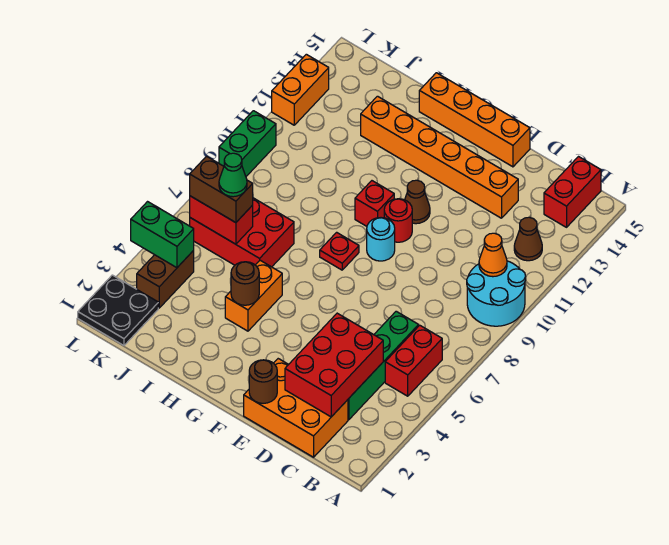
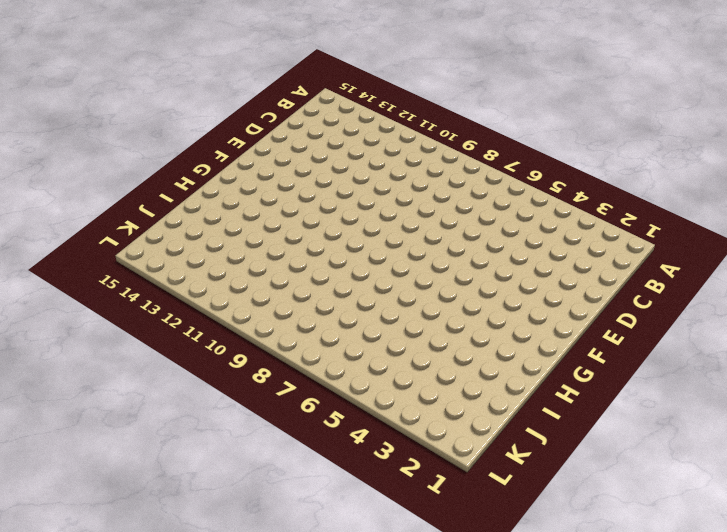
none -> cyan 2x2 round brick [467,261,526,326]
none -> red 1x2 brick [385,325,442,396]
none -> brown 1x1 cone [514,217,542,261]

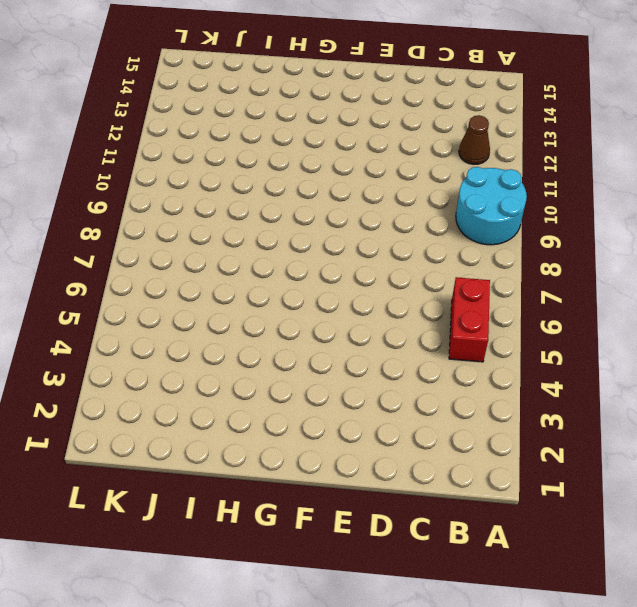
none -> red 1x2 brick [544,157,601,227]
none -> orange 2x3 brick [244,359,348,457]
none -> green 1x4 brick [348,311,419,420]

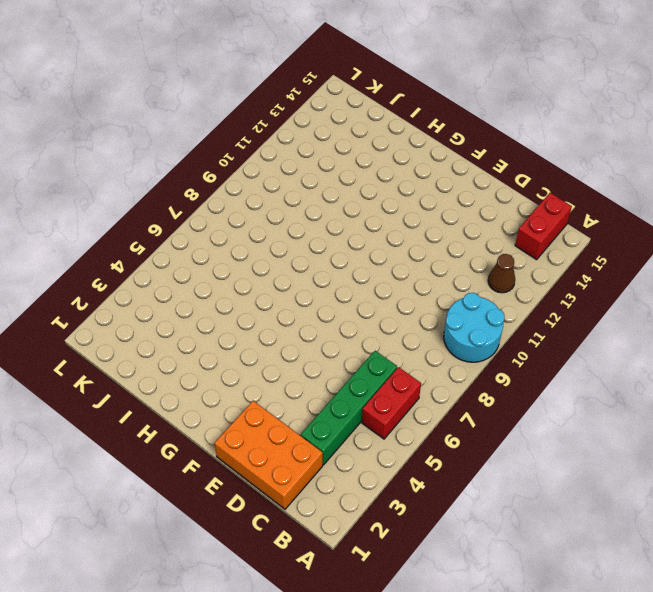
none -> orange 1x6 brick [361,96,518,218]
none -> orange 1x4 brick [419,73,530,167]
none -> cyan 1x1 round brick [367,218,395,261]

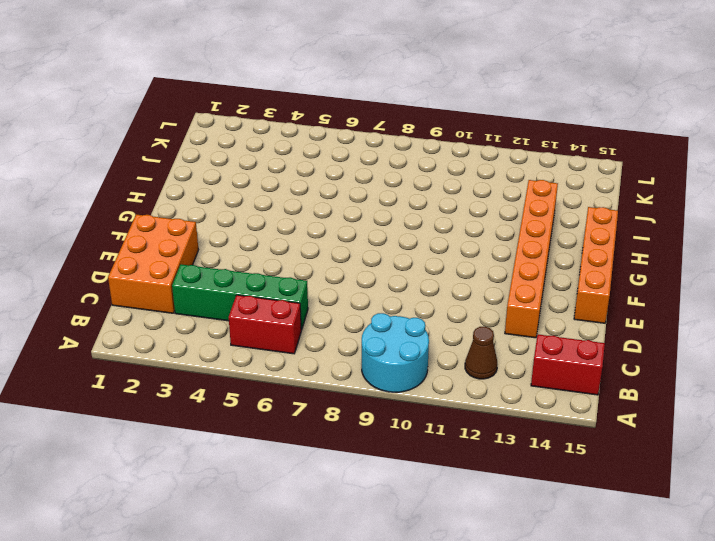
none -> cyan 1x1 round brick [367,218,395,261]
none -> red 1x1 round brick [384,199,412,242]
none -> brown 1x1 cone [405,180,430,224]

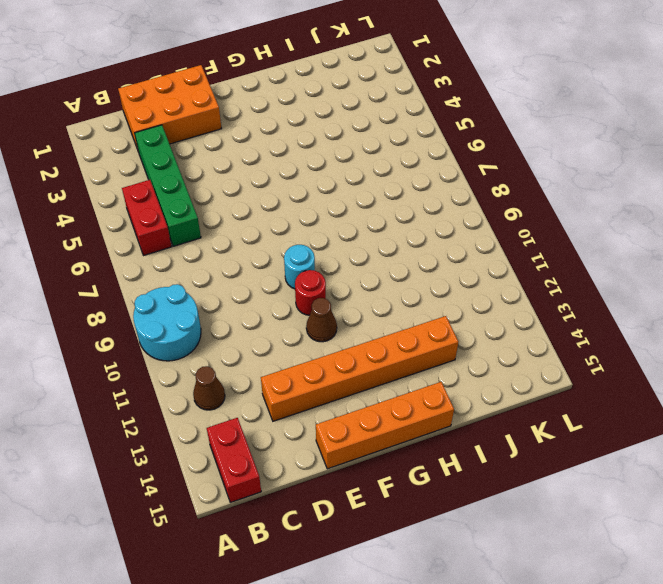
none -> red 1x1 plate [320,232,359,270]
none -> red 1x1 brick [355,181,394,226]
none -> orange 1x2 brick [225,260,282,331]

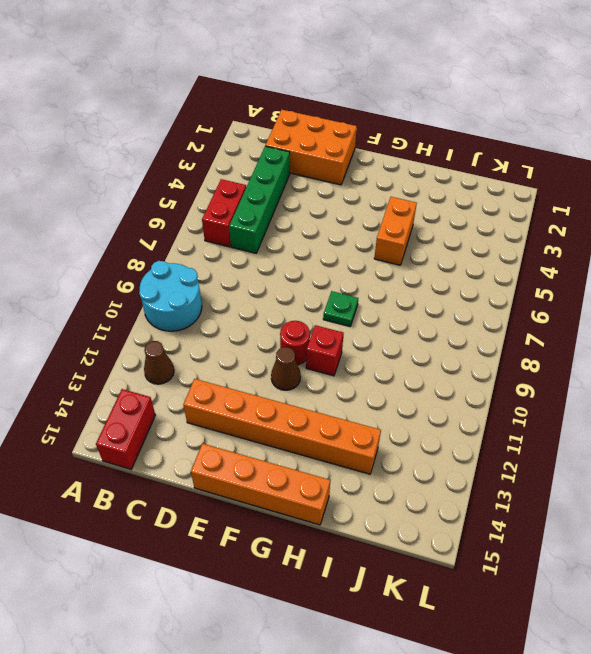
green 1x1 plate [323,291,358,326] -> red 1x1 plate [320,232,359,270]
none -> cyan 1x1 round brick [367,218,395,261]
none -> red 2x3 brick [190,198,294,267]
none -> black 2x2 plate [78,275,158,345]

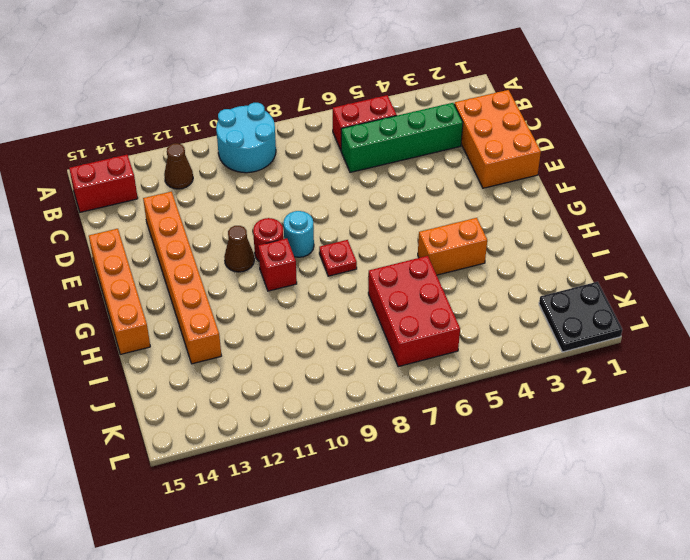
none -> brown 1x2 brick [137,251,194,308]
none -> green 1x2 brick [219,111,276,176]
none -> orange 1x2 brick [272,54,329,125]

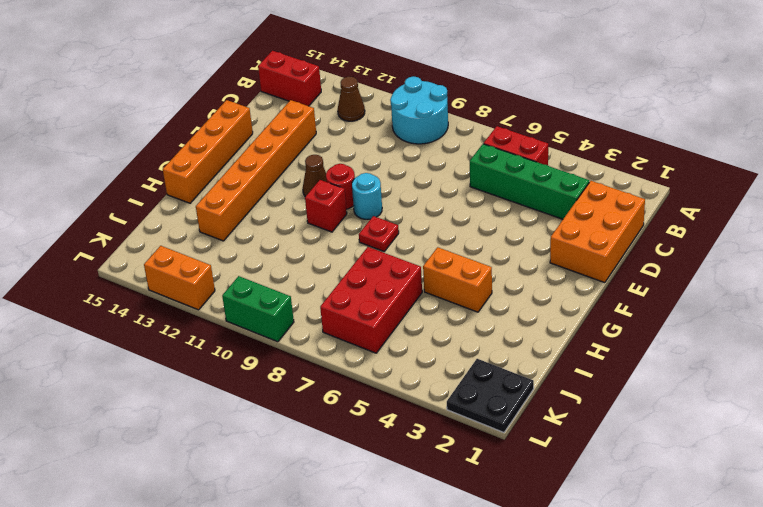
none -> brown 1x2 brick [137,251,194,308]
none -> orange 1x1 cone [479,233,507,277]
none -> red 2x3 brick [285,313,383,417]

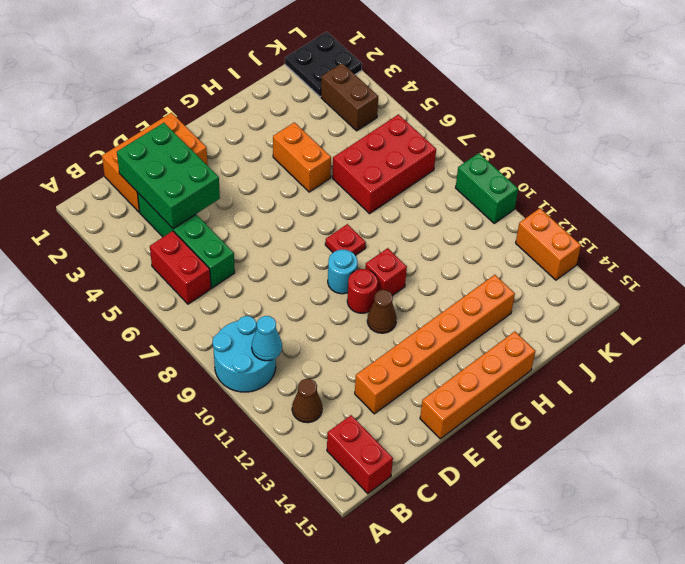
cyan 1x1 cone [252,316,282,361] -> orange 1x1 cone [479,233,507,277]
green 2x3 brick [117,123,220,229] -> red 2x3 brick [285,313,383,417]
none -> brown 1x1 round brick [249,360,277,403]
none -> brown 1x1 round brick [231,262,259,305]
none -> red 1x2 brick [190,196,253,244]

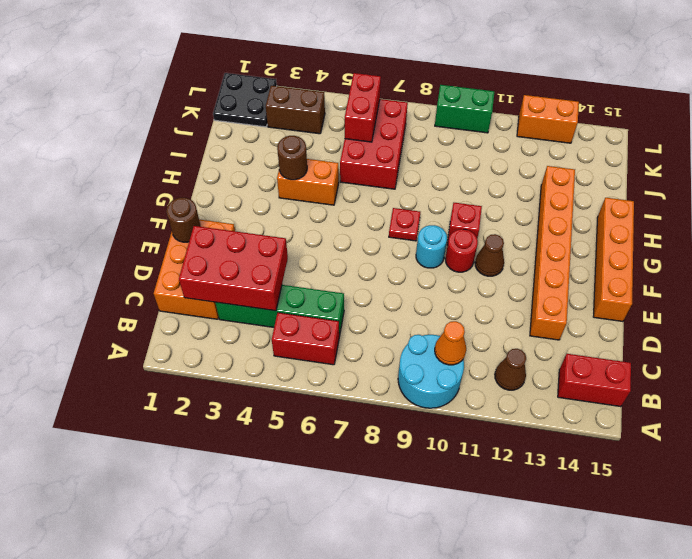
none -> green 1x2 brick [131,202,194,268]
none -> brown 1x2 brick [190,156,253,223]
none -> green 1x1 cone [219,153,247,197]

